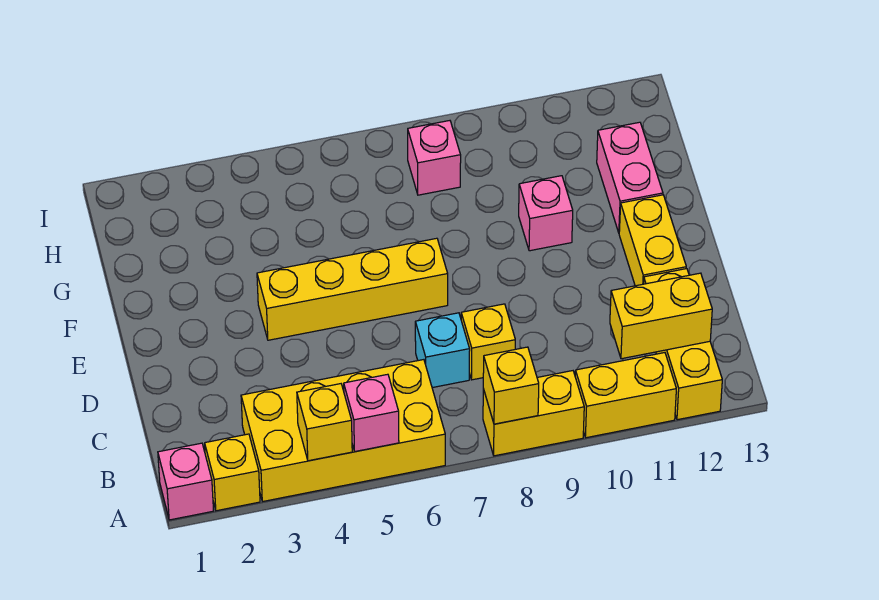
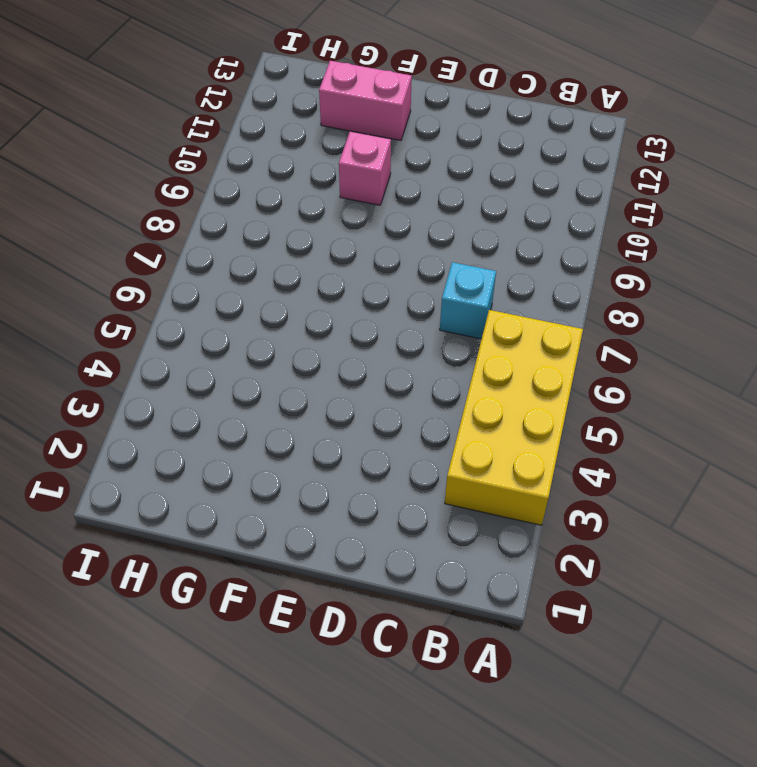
none -> pink 1x1 brick [158,443,214,520]
none -> yellow 1x1 brick [205,434,260,511]
none -> yellow 1x2 brick [483,371,584,456]

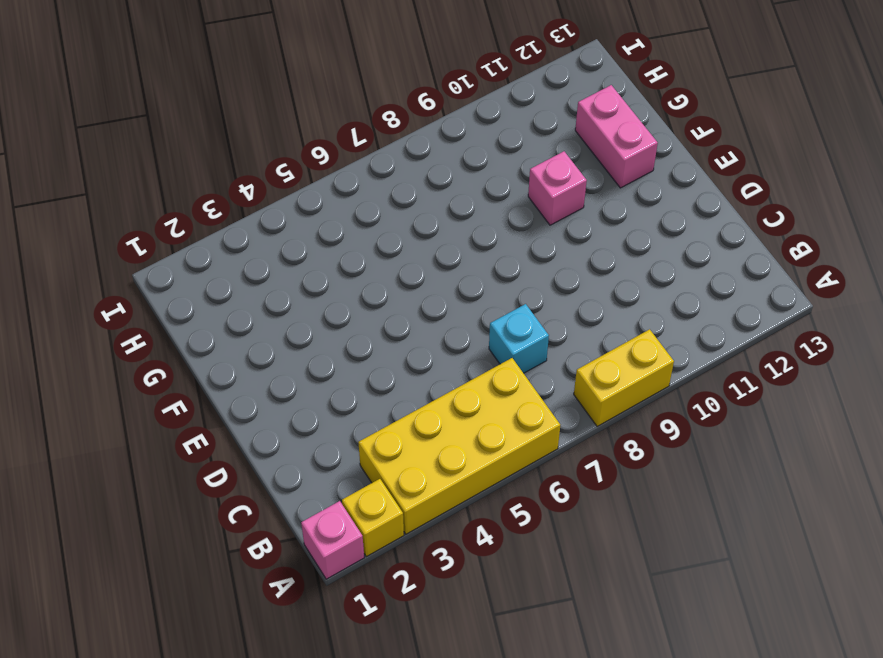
none -> yellow 1x2 brick [575,353,676,438]
none -> yellow 1x3 brick [643,269,722,420]
none -> yellow 1x1 brick [461,304,515,380]

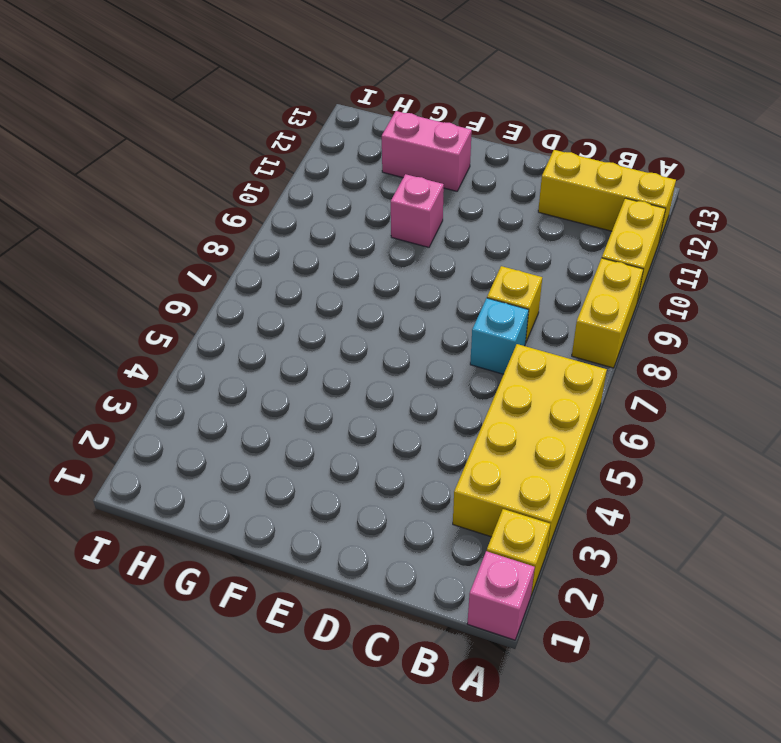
none -> yellow 1x2 brick [619,195,686,286]
none -> yellow 1x4 brick [257,238,448,340]
none -> pink 1x1 brick [408,121,461,195]

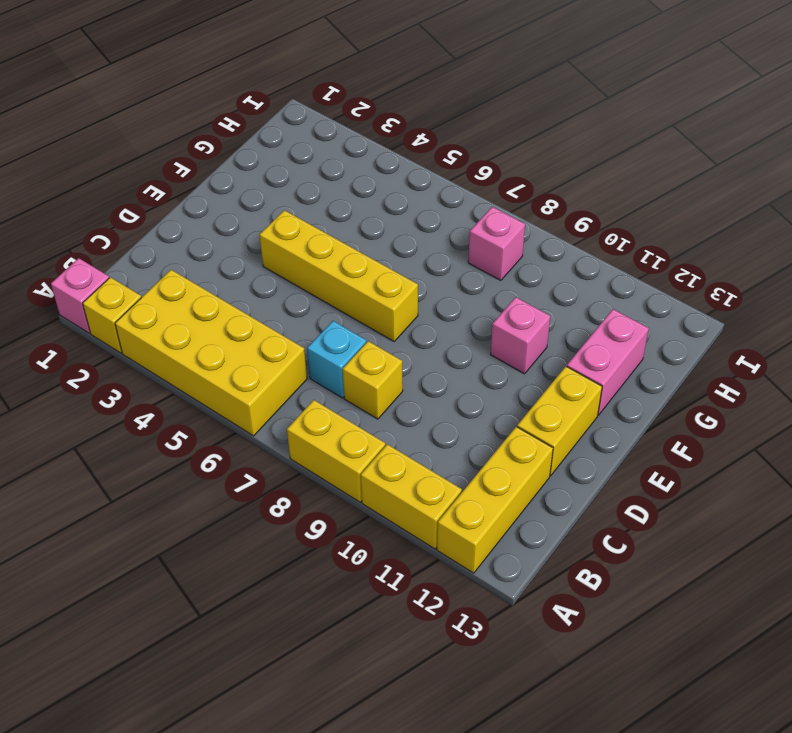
none -> yellow 1x1 brick [297,384,352,461]
none -> pink 1x1 brick [344,374,399,452]
none -> yellow 1x1 brick [483,347,539,424]

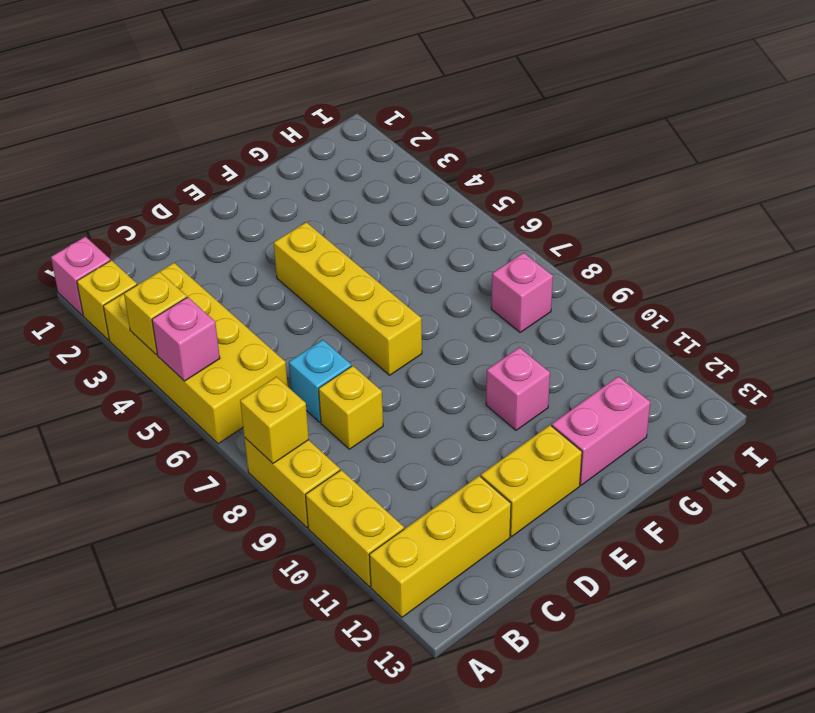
none -> yellow 1x2 brick [610,273,712,359]

